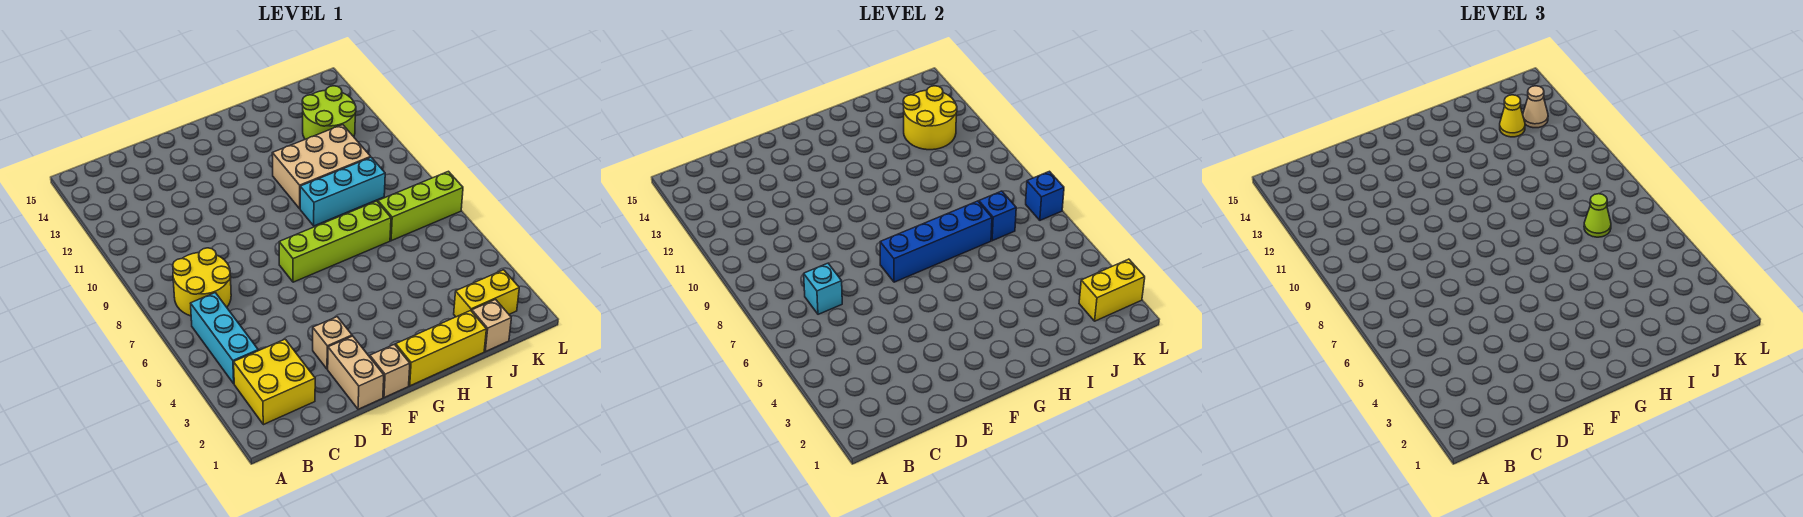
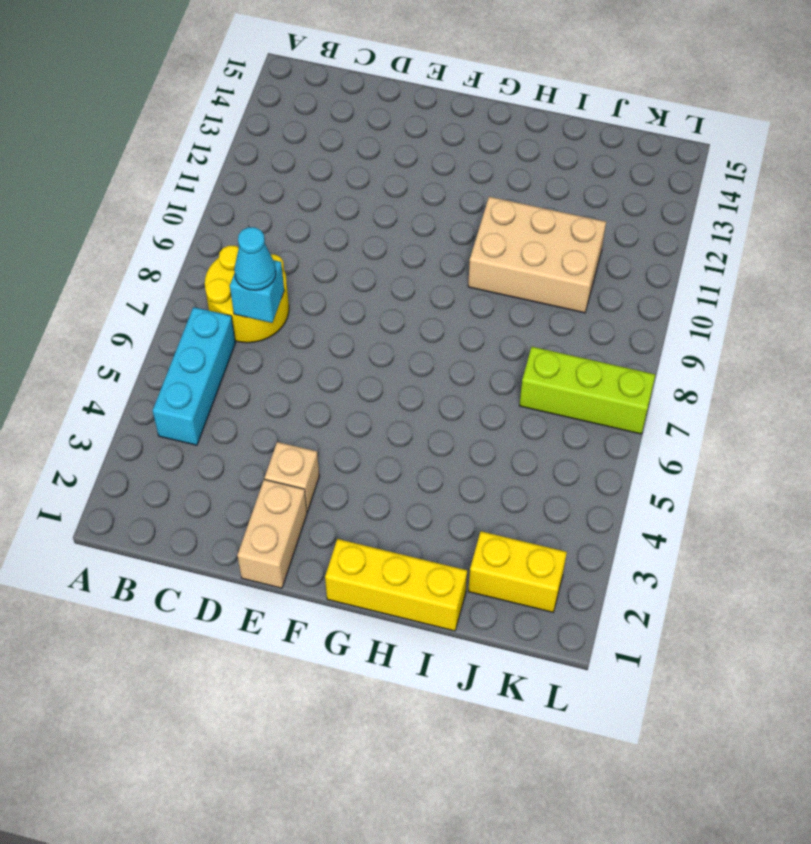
cyan 1x1 cone [234,227,276,290] -> none
none -> yellow 2x2 brick [234,339,315,425]
none -> tan 1x1 brick [370,344,410,398]
none -> lime 1x4 brick [279,201,391,282]

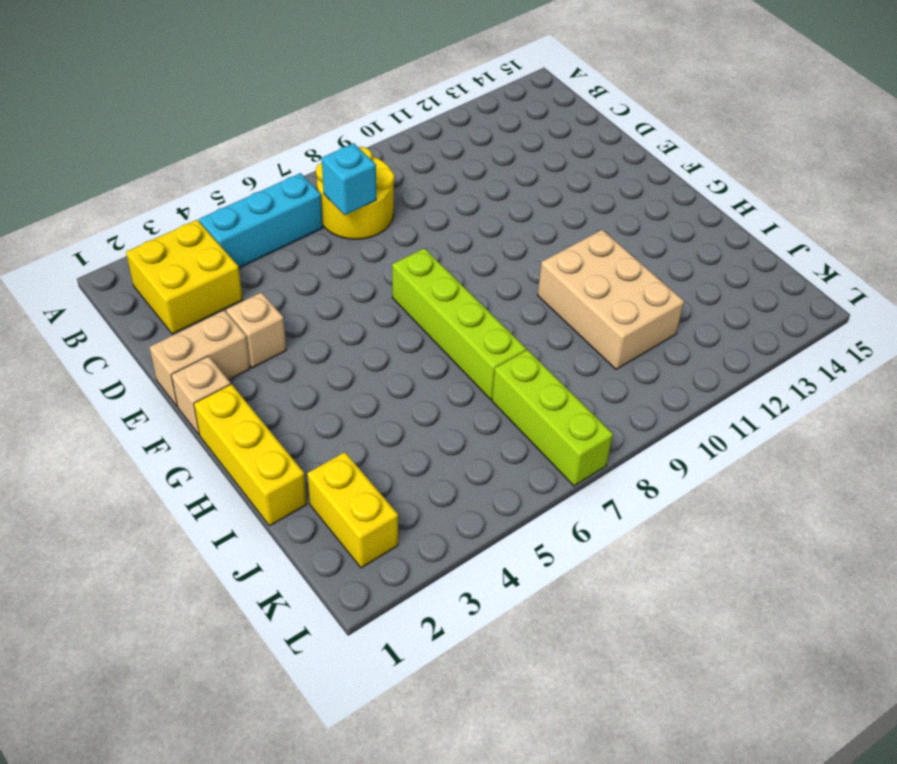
none -> cyan 1x3 brick [300,157,385,226]
none -> tan 1x1 brick [472,300,511,352]
none -> lime 2x2 round brick [302,86,356,139]

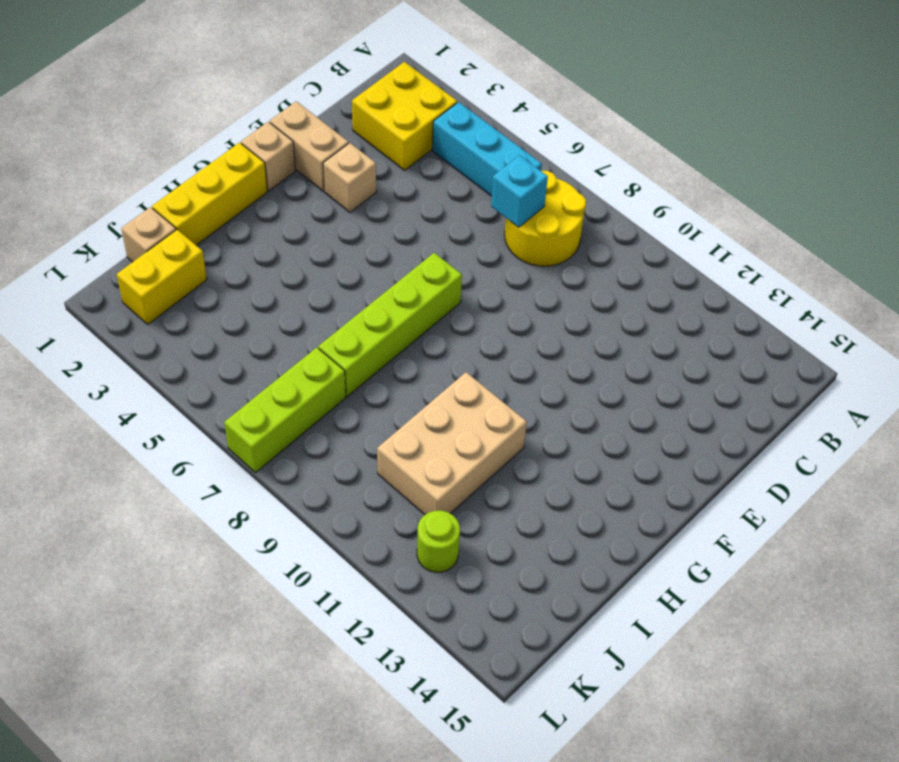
lime 1x1 round brick [417,511,460,572] -> lime 2x2 round brick [302,86,356,139]
none -> cyan 1x3 brick [300,157,385,226]
none -> blue 1x4 brick [880,201,992,282]
none -> blue 1x1 brick [979,191,1016,241]

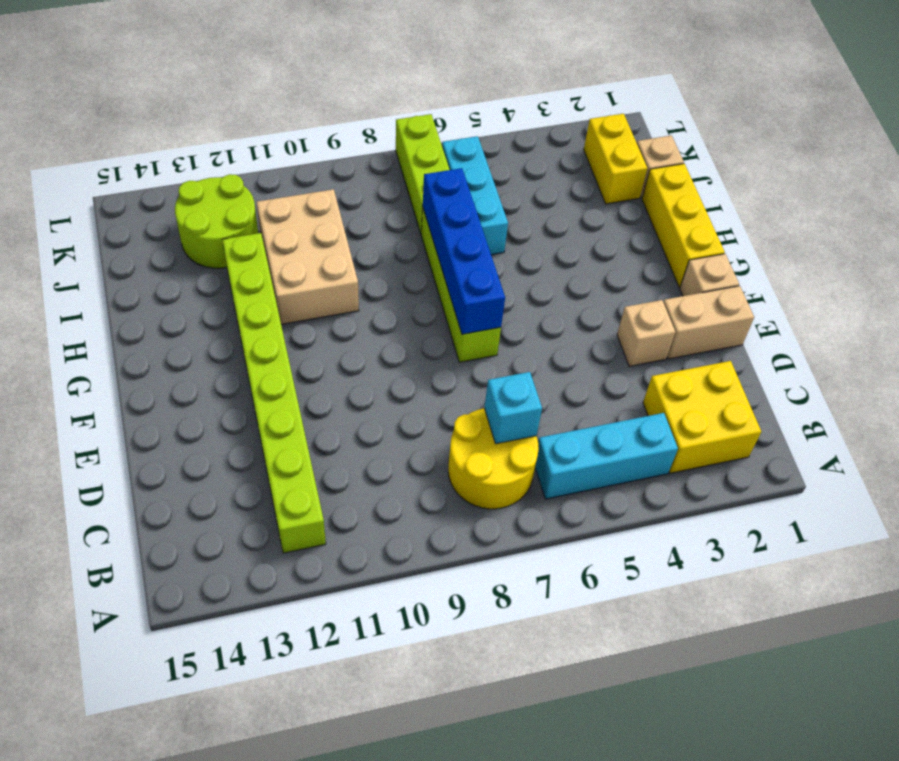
lime 1x8 brick [222,233,326,553] -> none
cyan 1x3 brick [442,136,508,255] -> cyan 1x3 brick moved to [300,157,385,226]
none -> blue 1x1 brick [979,191,1016,241]
none -> yellow 2x2 round brick [903,86,957,150]
none -> yellow 1x2 brick [1079,259,1145,321]

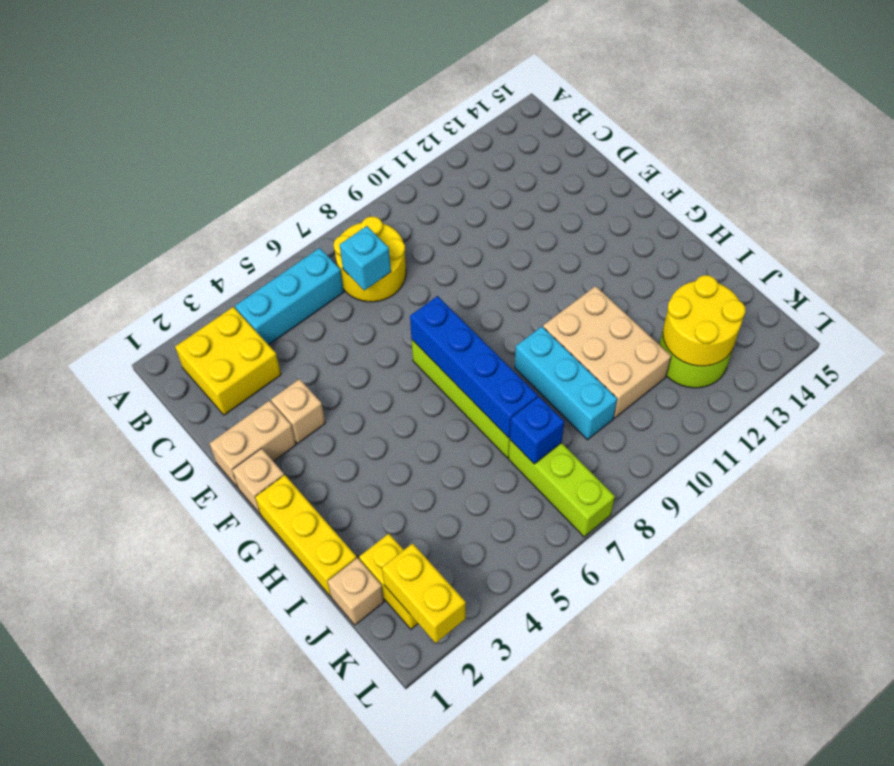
none -> blue 1x1 brick [1026,171,1064,220]
none -> lime 1x1 cone [1584,194,1611,237]
none -> yellow 1x1 cone [1500,95,1525,137]

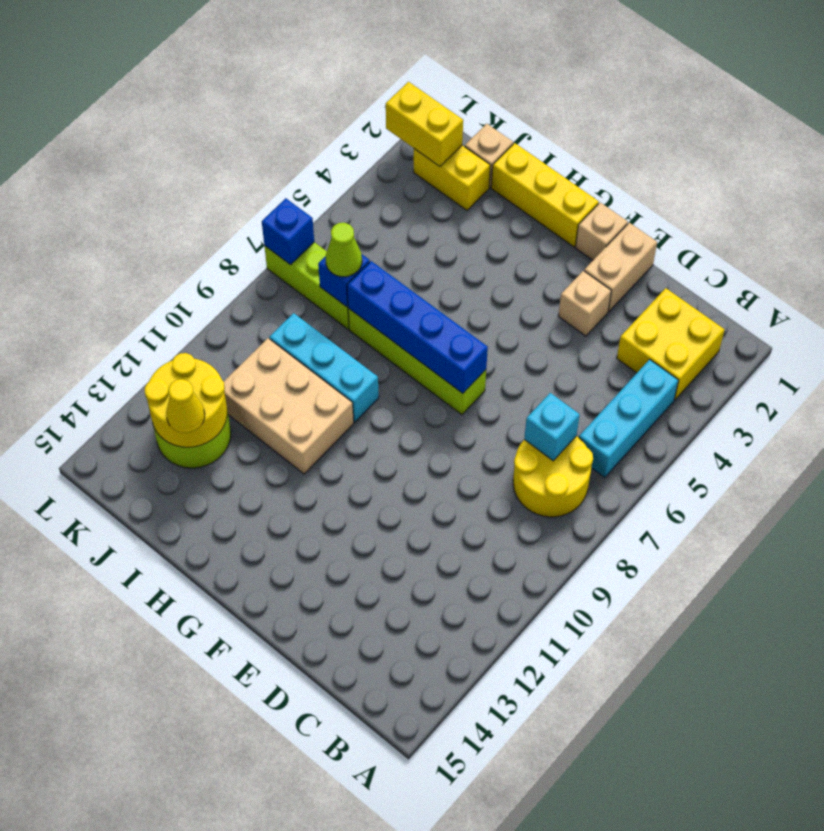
none -> tan 1x1 cone [1523,86,1548,128]

